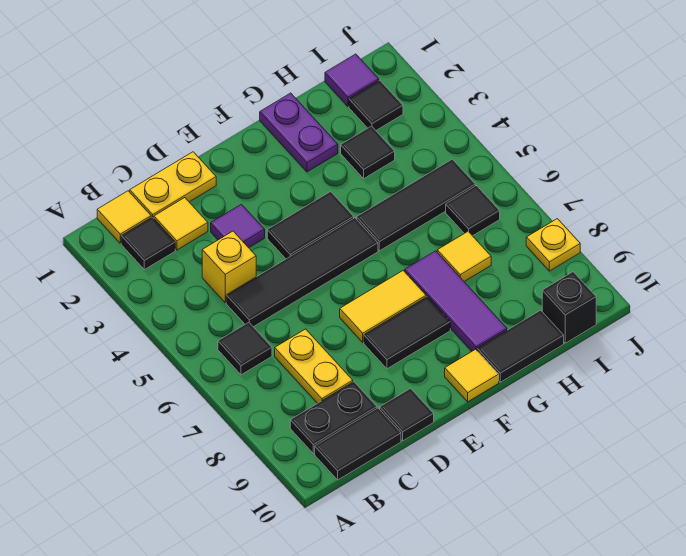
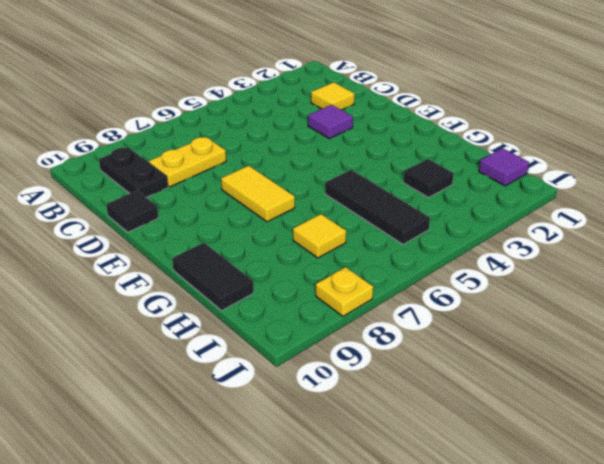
none -> yellow 1x1 tile [97,191,151,243]
none -> black 1x1 tile [121,217,175,270]
none -> black 1x1 tile [218,322,272,375]

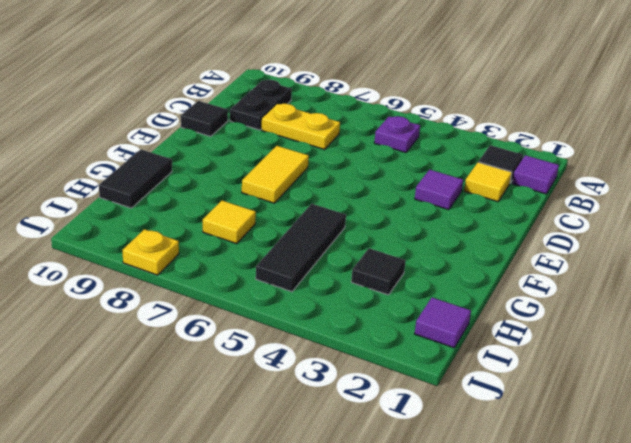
purple 1x1 tile [512,155,559,194] -> yellow 1x1 tile [97,191,151,243]
purple 1x1 plate [374,116,420,153] -> none
none -> black 1x1 tile [218,322,272,375]
none -> black 1x2 tile [315,408,401,480]
none -> yellow 1x2 plate [130,152,216,218]

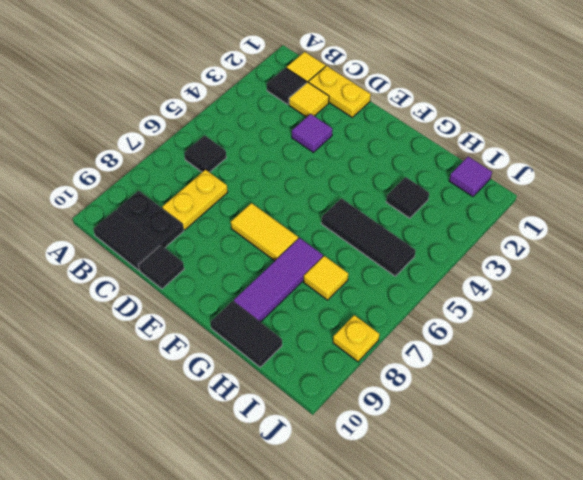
none -> yellow 1x1 brick [202,231,256,303]
none -> black 1x4 tile [226,218,378,327]
none -> black 1x2 tile [267,192,354,259]

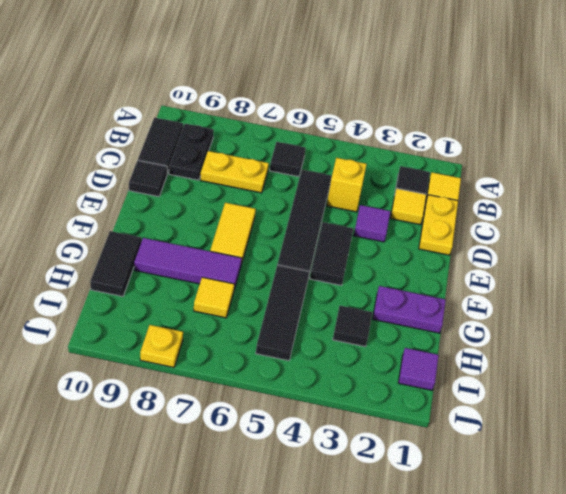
none -> black 1x2 tile [364,297,450,369]
none -> yellow 1x1 tile [445,349,499,402]
none -> black 1x1 tile [349,80,403,130]

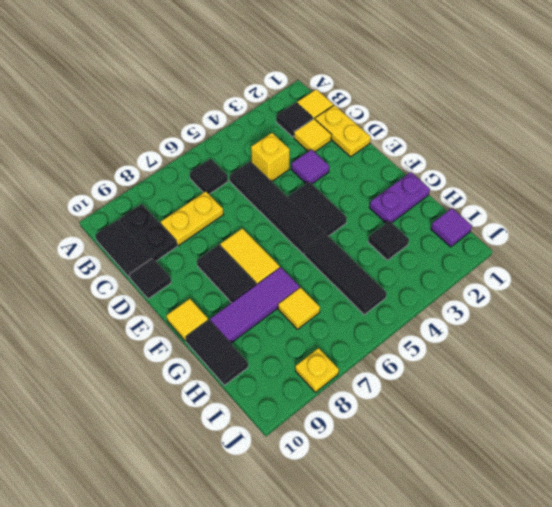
none -> black 1x1 tile [349,80,403,130]
none -> black 1x1 tile [446,186,500,236]
none -> black 1x1 brick [542,272,596,343]

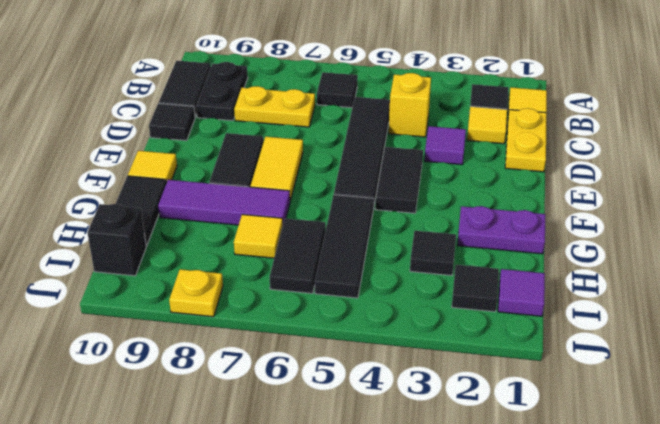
black 1x2 tile [270,218,325,293] -> black 1x1 tile [446,186,500,236]

